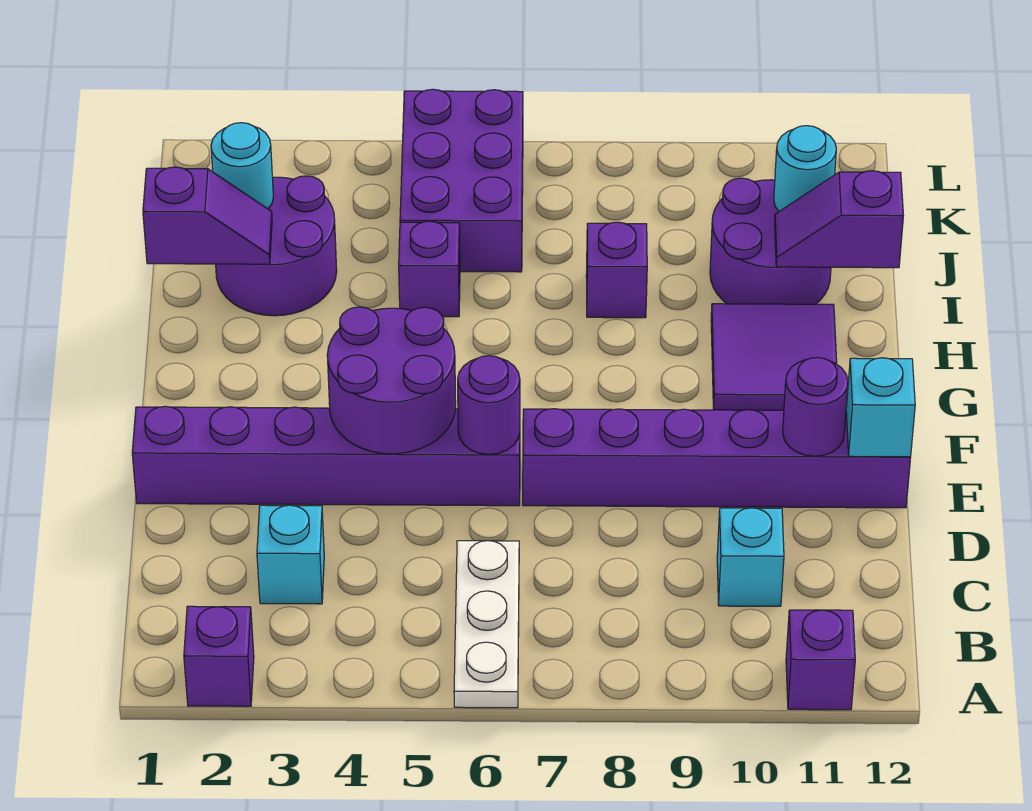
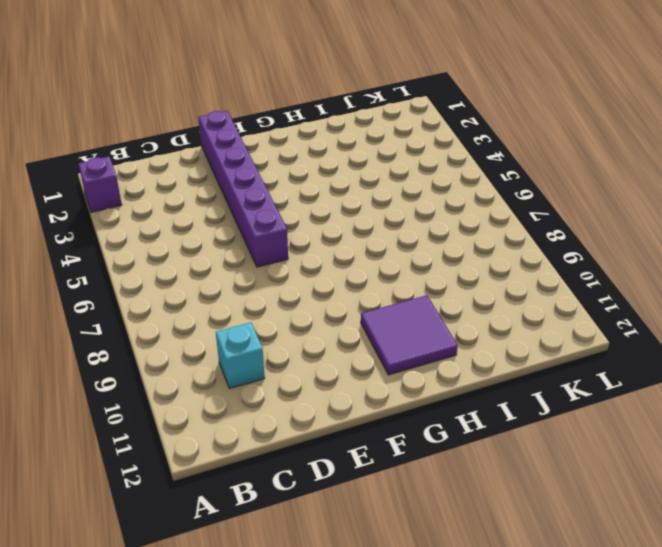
none -> white 1x3 plate [454,541,519,708]
none -> purple 1x1 brick [786,610,855,710]
none -> cyan 1x1 brick [257,505,324,604]

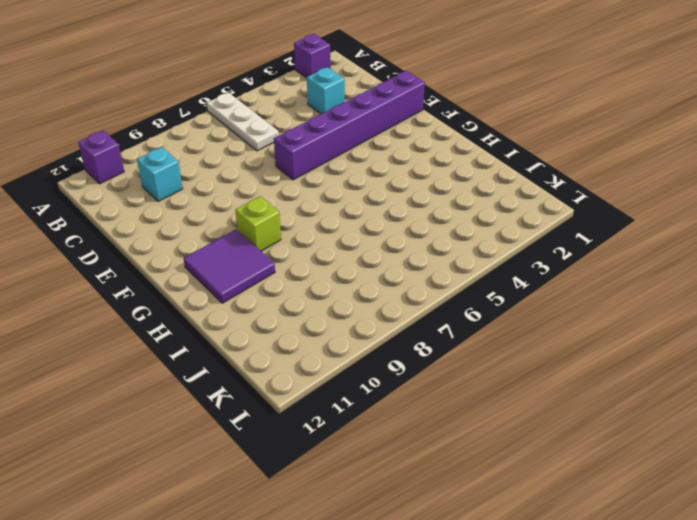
lime 1x1 brick [235,196,281,251] -> none
none -> purple 1x6 brick [523,409,911,508]
none -> purple 2x2 round brick [216,176,337,316]
none -> purple 1x1 brick [399,221,460,317]

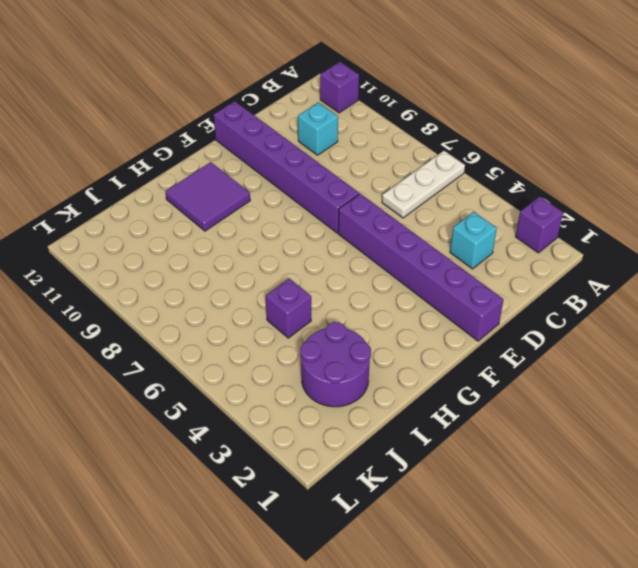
none -> purple 1x1 brick [586,222,647,318]
none -> purple 2x2 round brick [710,178,831,304]
none -> purple 2x3 brick [400,89,523,272]

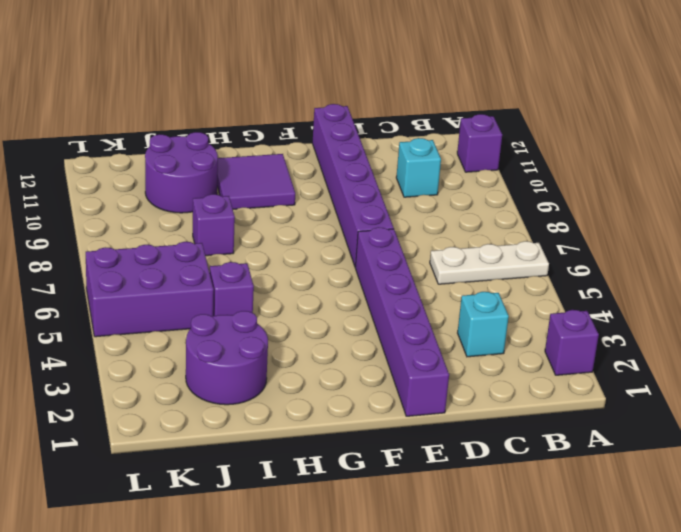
none -> purple 2x2 round brick [327,307,456,454]
none -> purple 1x1 round brick [458,356,520,454]
none -> purple 1x1 round brick [783,357,848,456]

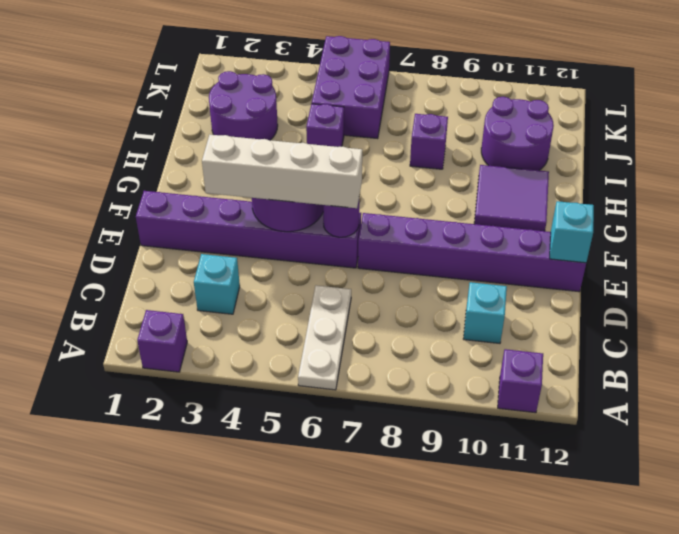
white 1x4 brick [202,135,362,208] -> none
none -> purple 1x1 round brick [783,357,848,456]
none -> purple 1x2 slope [143,167,272,264]
none -> purple 1x2 slope [775,171,903,268]

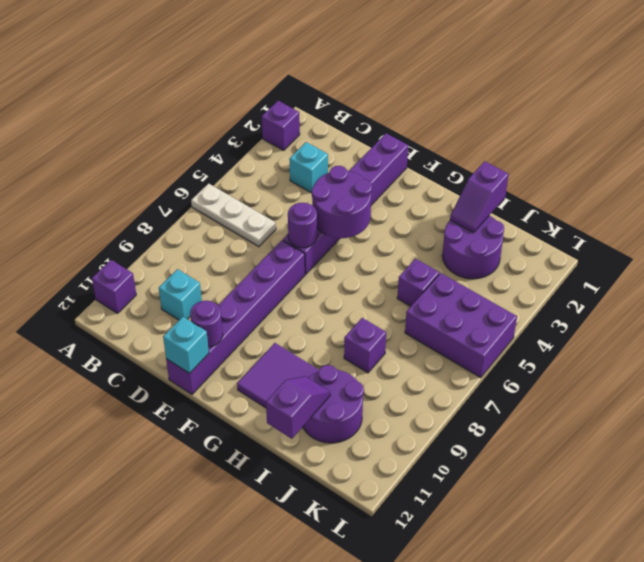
none -> cyan 1x1 round brick [211,123,273,209]
none -> cyan 1x1 round brick [774,126,836,211]

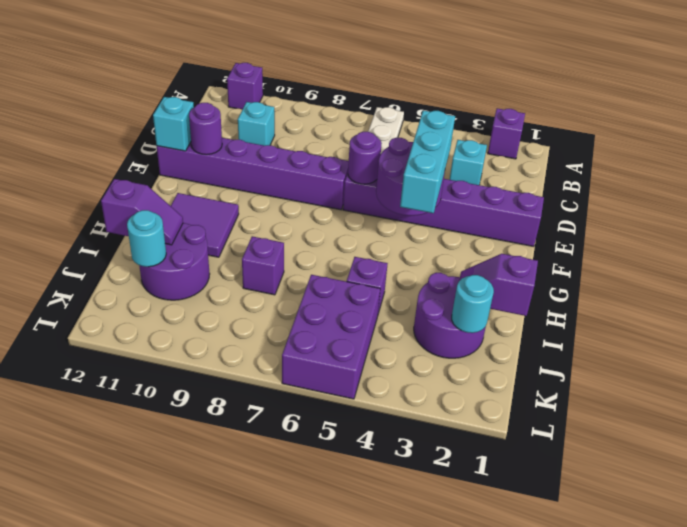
cyan 1x3 brick [400,110,455,213] -> none

